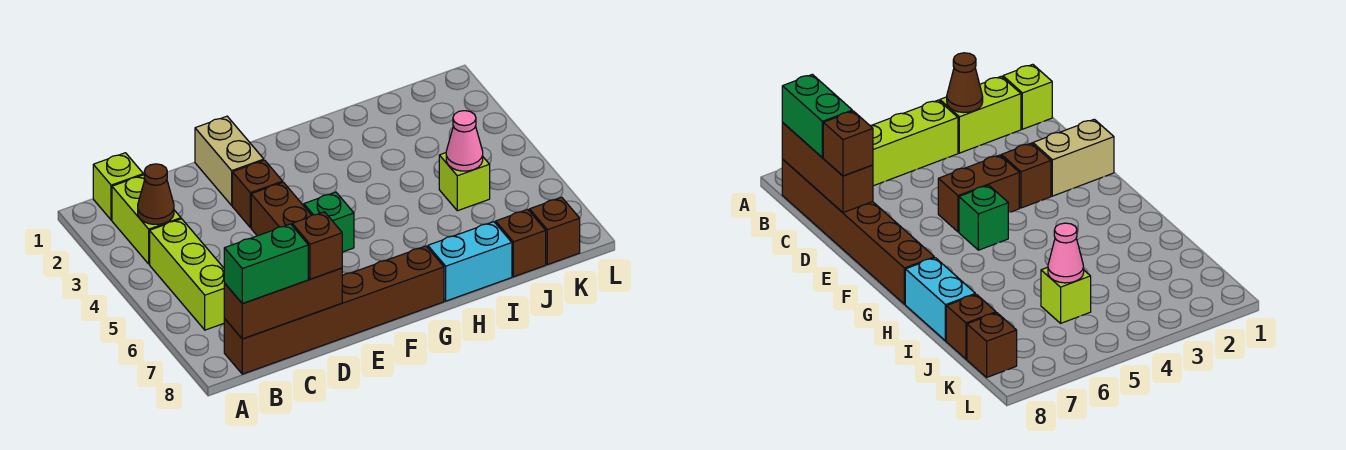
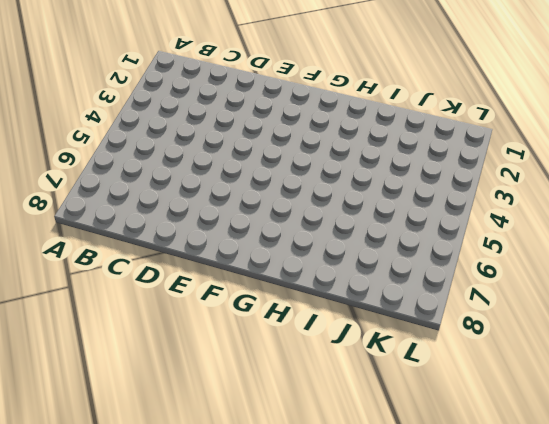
none -> lime 1x1 brick [93,153,143,220]
none -> lime 1x2 brick [112,175,181,264]
none -> lime 1x3 brick [150,219,225,330]

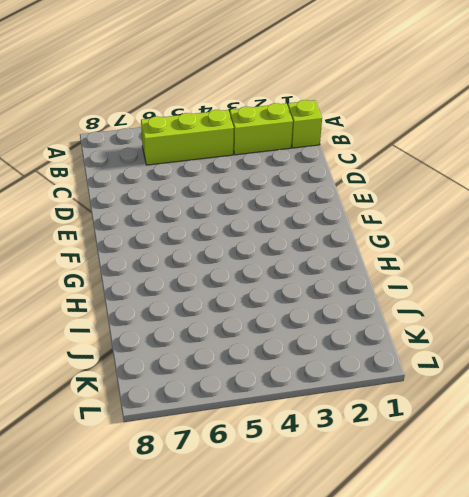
none -> brown 1x6 brick [224,246,444,374]
none -> tan 1x2 brick [195,116,264,205]
none -> brown 1x1 brick [232,160,283,228]

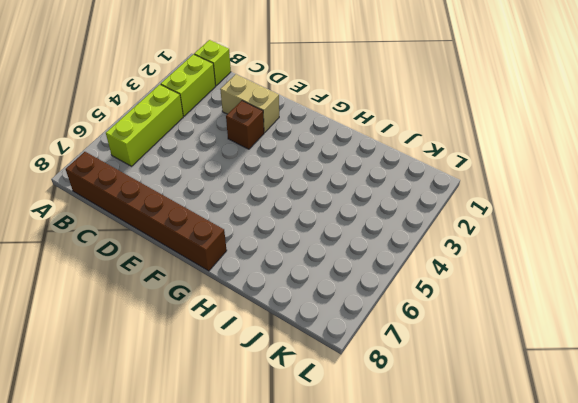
tan 1x2 brick [220,74,279,133] -> tan 1x2 brick turned to [195,116,264,205]
none -> brown 1x2 brick [251,182,311,236]
none -> green 1x1 brick [304,192,354,252]
none -> cyan 1x2 brick [428,222,512,301]

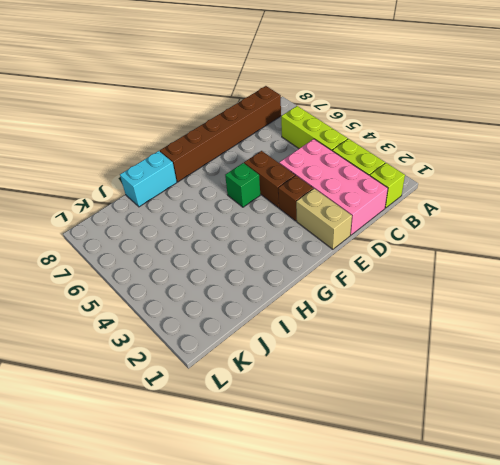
pink 2x4 brick [279,139,388,235] -> none
none -> lime 1x1 brick [439,153,490,211]
none -> brown 1x1 brick [496,210,546,277]
none -> brown 1x1 brick [530,197,580,265]

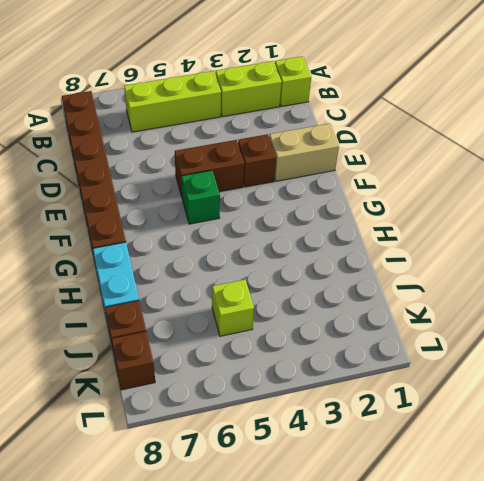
none -> brown 1x1 cone [138,164,174,224]
none -> brown 1x3 brick [224,268,342,339]
none -> pink 1x1 cone [446,111,483,171]

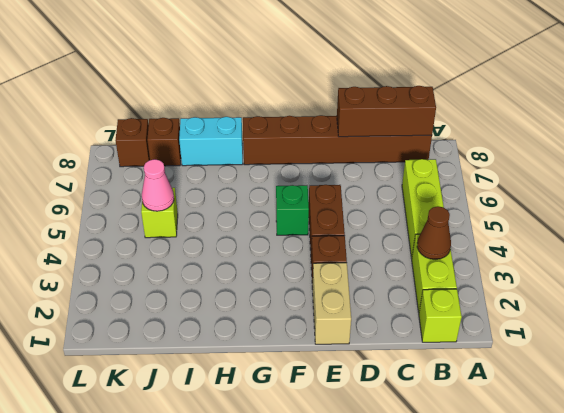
none -> green 1x2 brick [224,224,308,304]
none -> brown 1x1 brick [292,212,342,279]

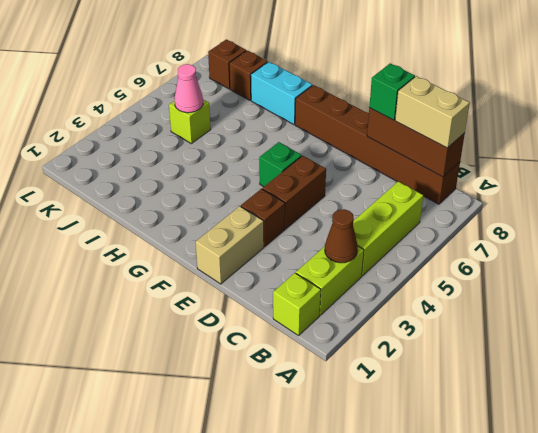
tan 1x2 brick [395,76,470,148] -> green 1x2 brick [224,224,308,304]
green 1x1 brick [369,63,415,120] -> brown 1x1 brick [292,212,342,279]

